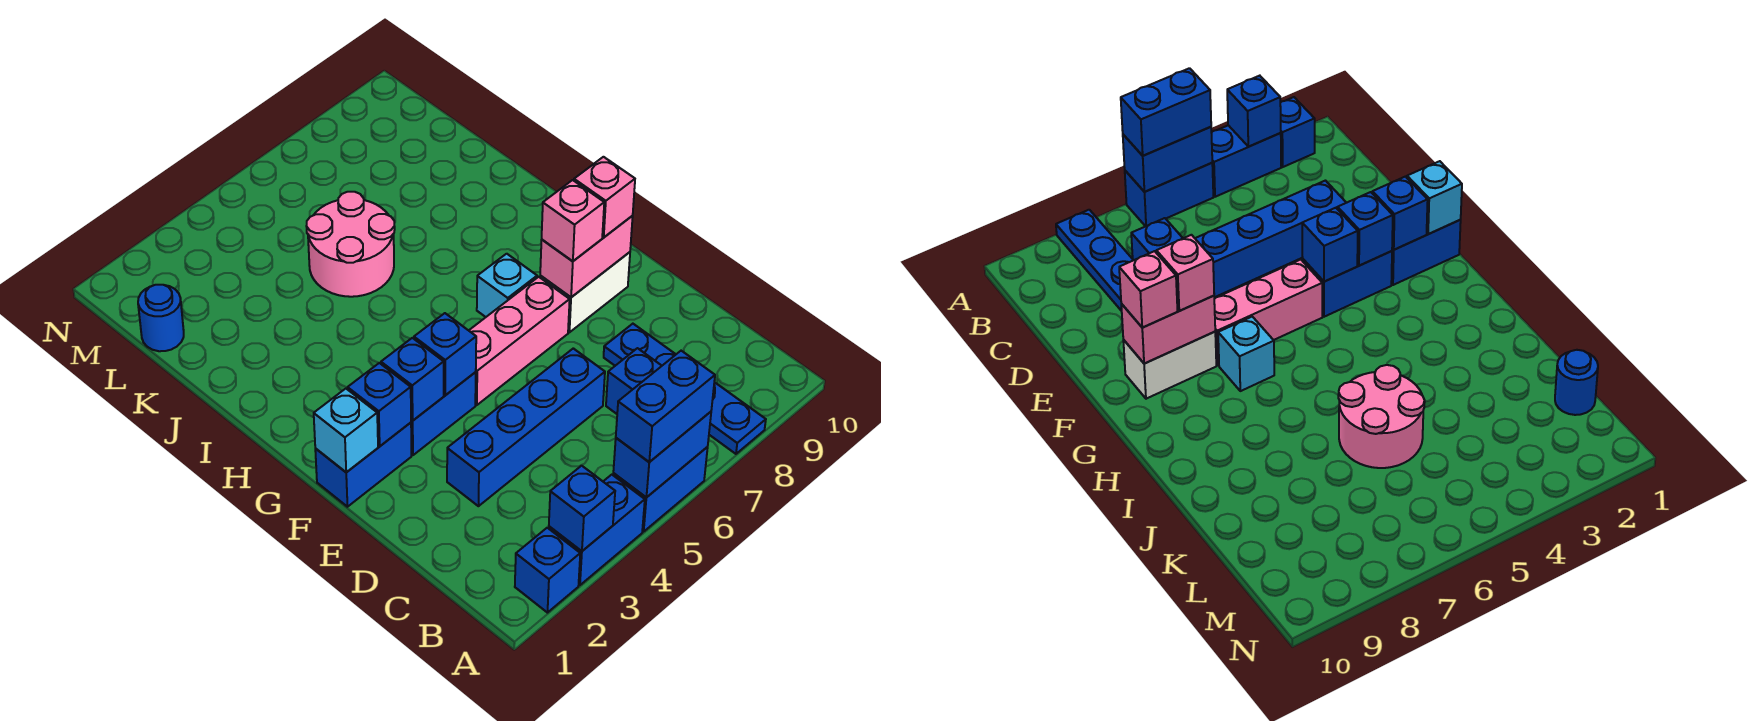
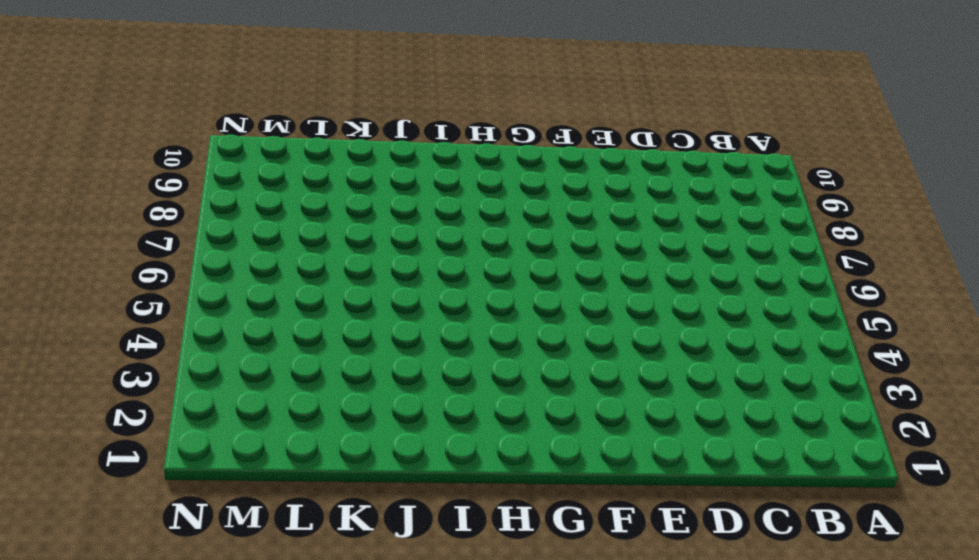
none -> blue 1x1 brick [515,528,580,613]
none -> blue 1x2 brick [549,475,645,585]
none -> blue 1x2 brick [613,447,708,532]

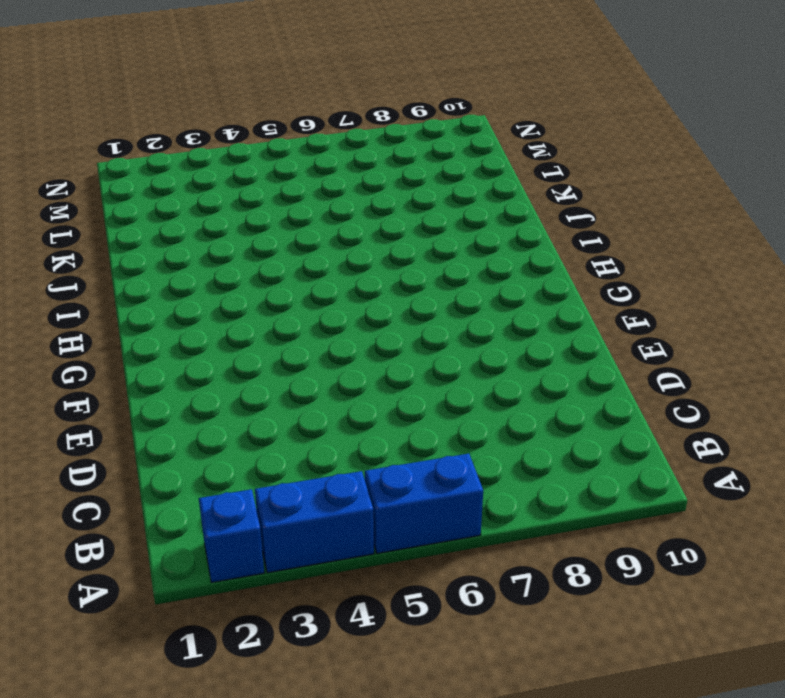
none -> blue 1x4 plate [604,324,766,454]
none -> blue 1x1 brick [606,348,662,414]
none -> blue 1x4 brick [447,348,605,506]

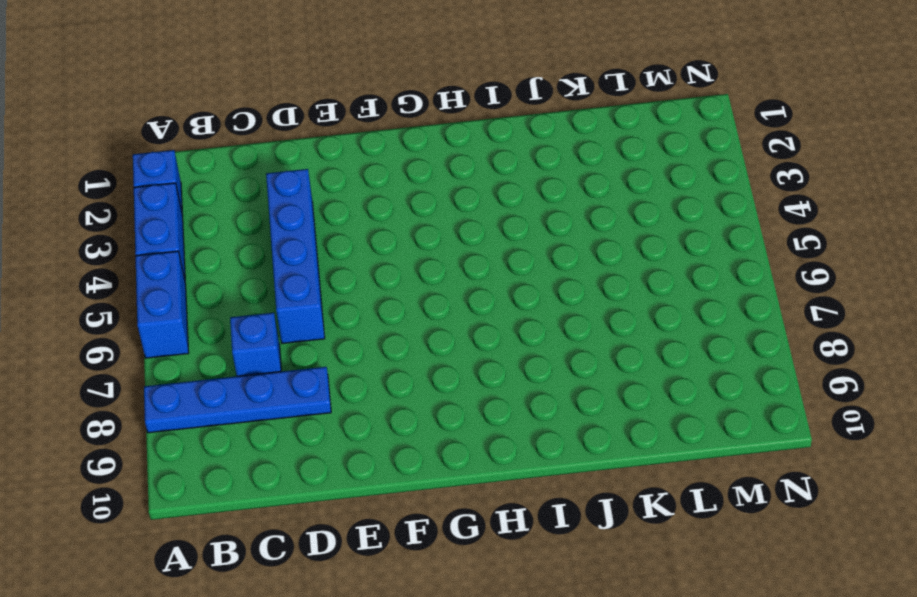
none -> blue 1x2 brick [315,423,411,507]
none -> blue 1x2 brick [411,372,476,455]
none -> pink 1x3 brick [469,277,570,405]

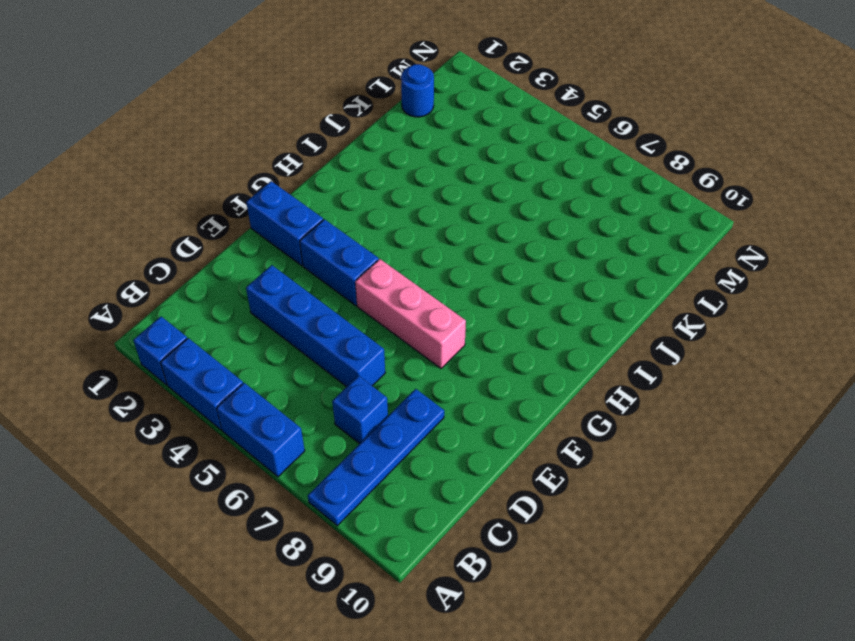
none -> white 1x2 brick [540,252,630,332]
none -> cyan 1x1 brick [477,254,537,317]
none -> pink 2x2 round brick [307,192,395,297]

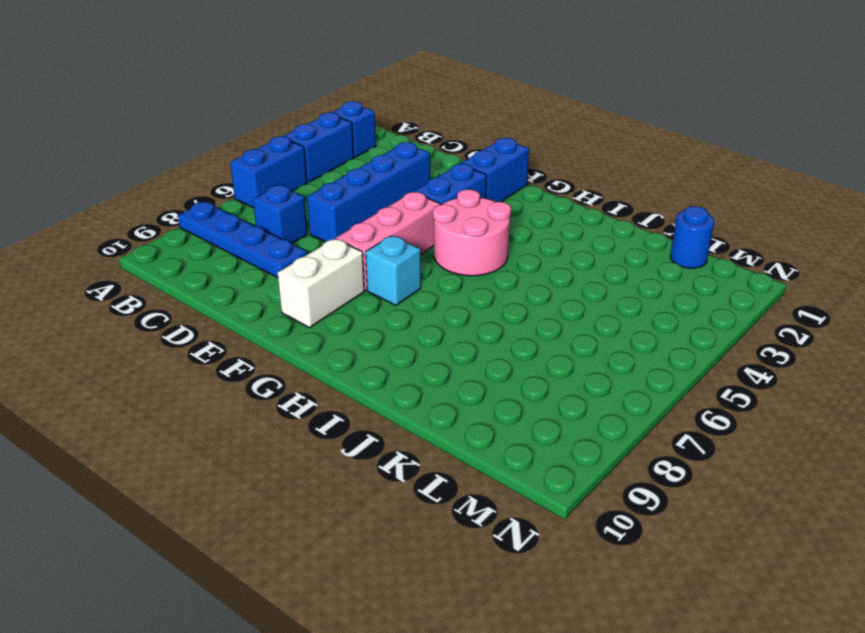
pink 2x2 round brick [433,189,511,276] -> pink 2x2 round brick moved to [307,192,395,297]
none -> blue 1x1 brick [549,466,615,551]
none -> blue 1x2 brick [613,412,711,498]
none -> cyan 1x1 brick [314,389,378,472]

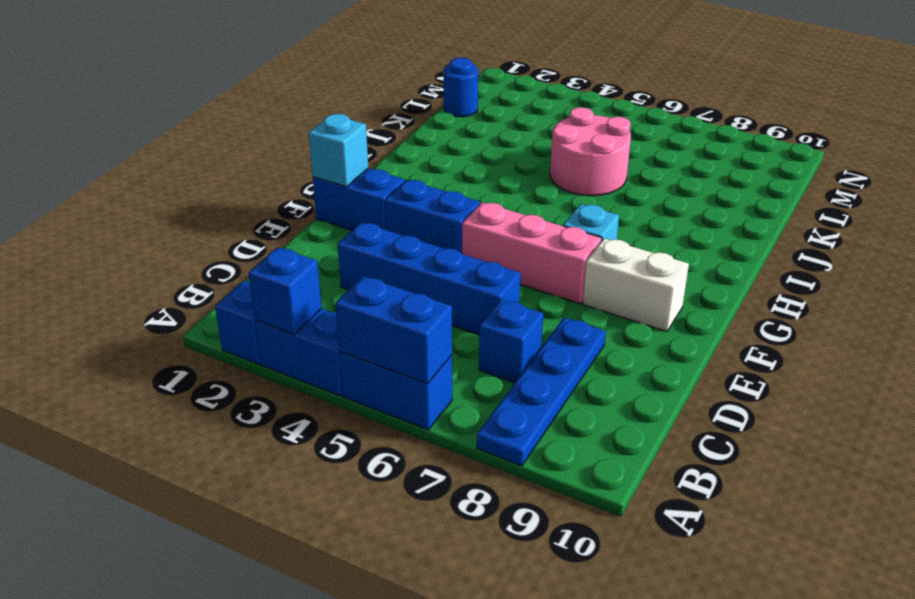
none -> blue 1x1 brick [348,363,411,446]
none -> blue 1x1 brick [381,338,444,421]
none -> blue 1x1 brick [414,313,476,395]

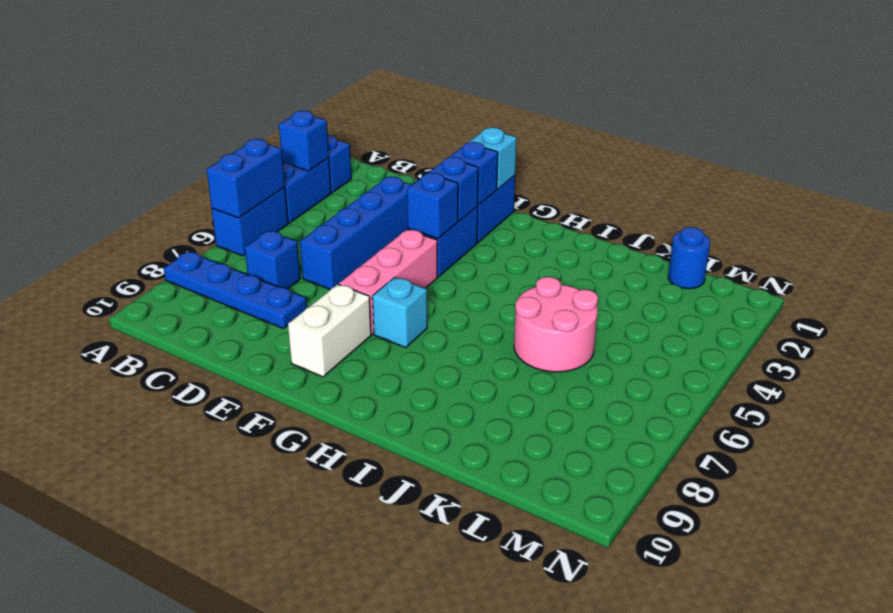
none -> pink 1x2 brick [540,216,633,297]
none -> blue 1x2 brick [616,351,715,462]
none -> pink 1x1 brick [542,180,604,261]

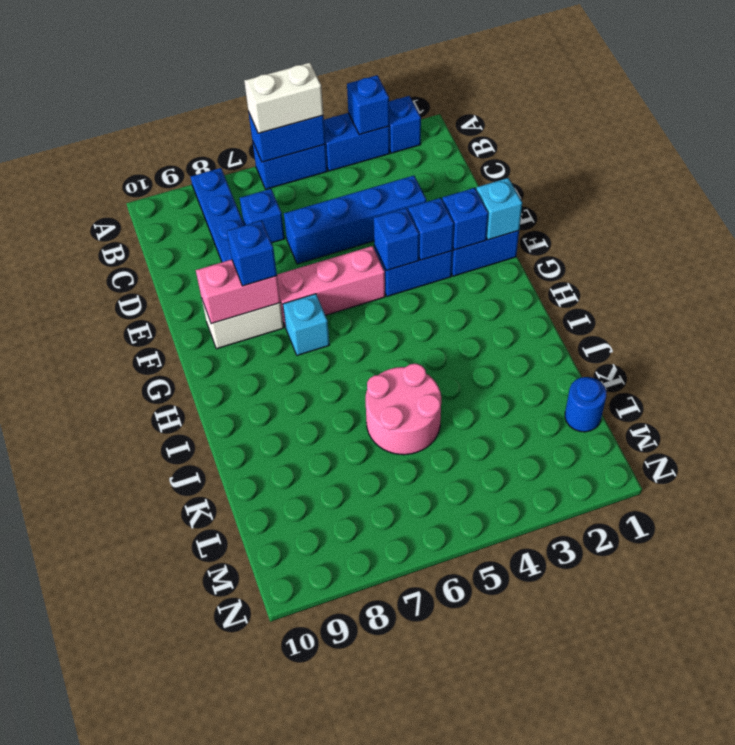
white 1x2 brick [244,63,323,133] -> blue 1x2 brick [616,351,715,462]
blue 1x1 brick [227,221,277,286] -> pink 1x1 brick [542,180,604,261]
none -> pink 1x1 brick [574,157,635,237]

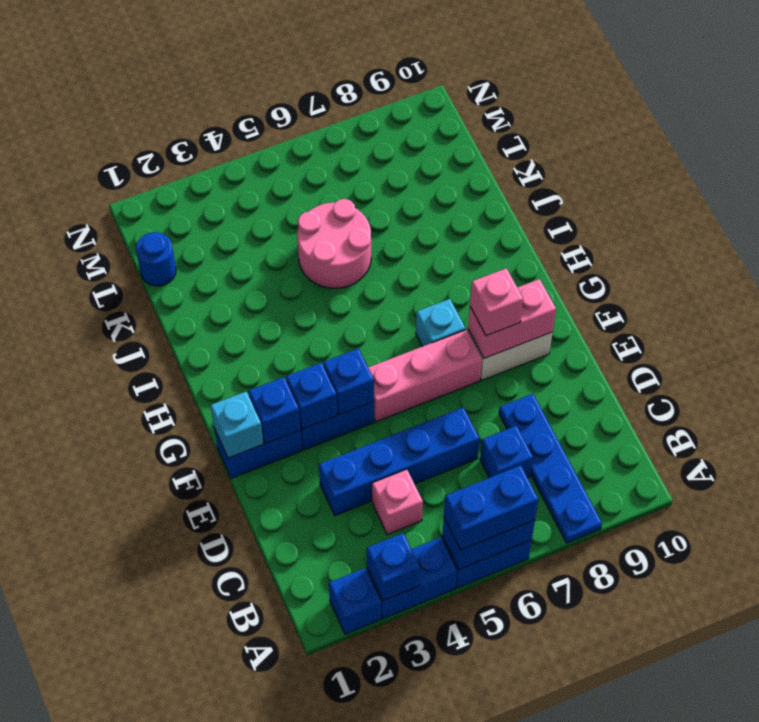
pink 1x1 brick [372,469,423,535] -> pink 1x1 brick moved to [574,157,635,237]

